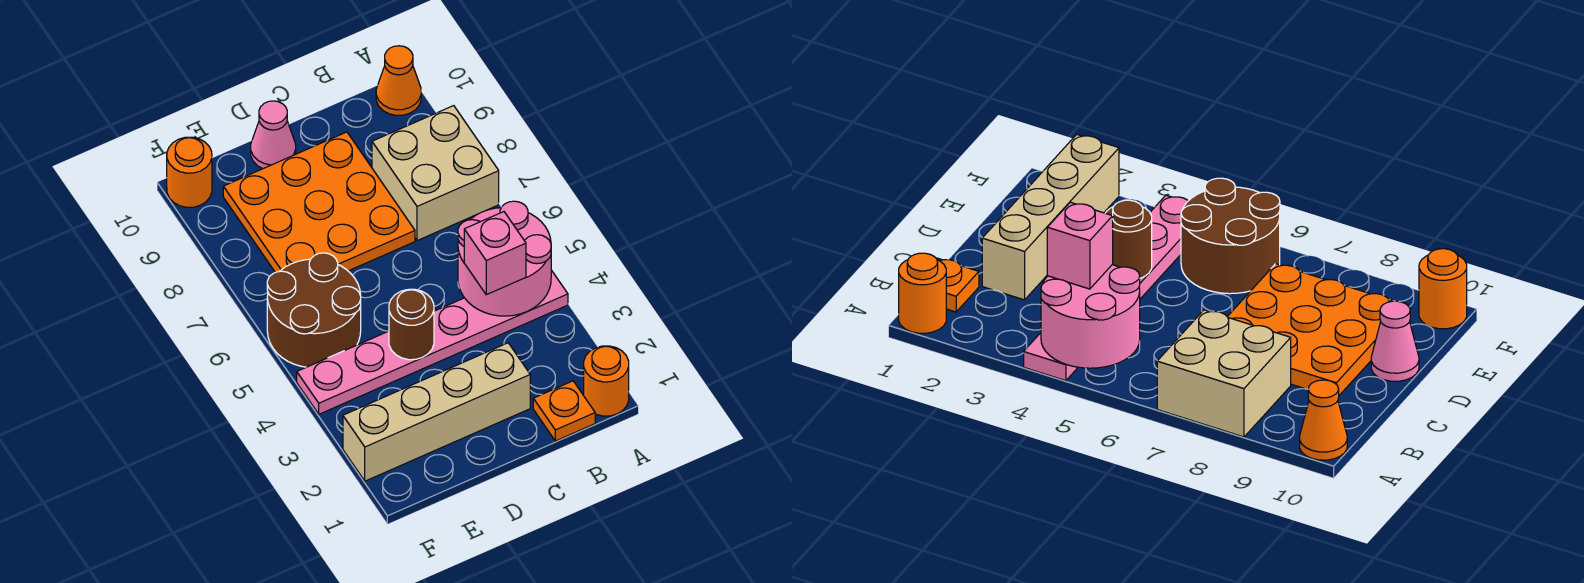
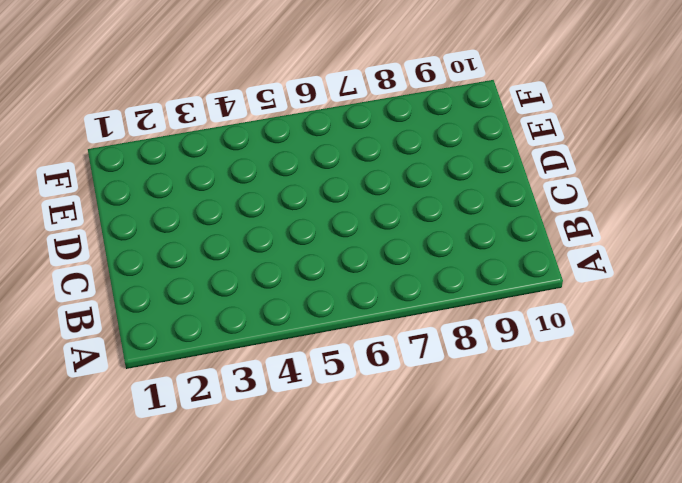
none -> orange 1x1 round brick [584,346,629,416]
none -> pink 1x6 plate [297,270,568,414]
none -> tan 2x2 brick [372,106,499,241]

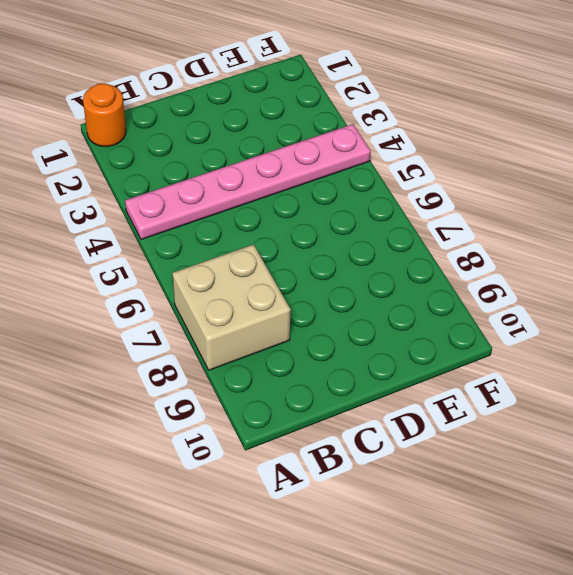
none -> orange 1x1 cone [376,46,421,115]
none -> orange 1x1 plate [533,381,595,441]
none -> tan 1x4 brick [343,343,530,481]

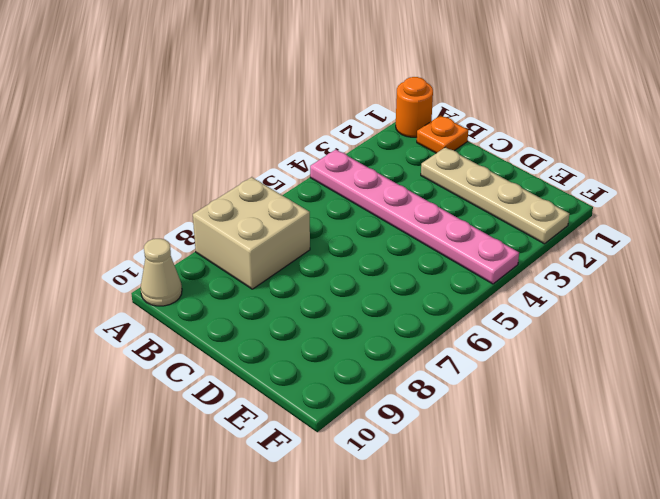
tan 1x1 cone [141,239,182,306] -> orange 1x1 cone [376,46,421,115]
tan 1x4 plate [421,147,569,244] -> tan 1x4 brick [343,343,530,481]
none -> orange 3x3 plate [223,132,415,273]
none -> pink 1x1 cone [251,101,296,169]
none -> brown 2x2 round brick [267,253,361,367]

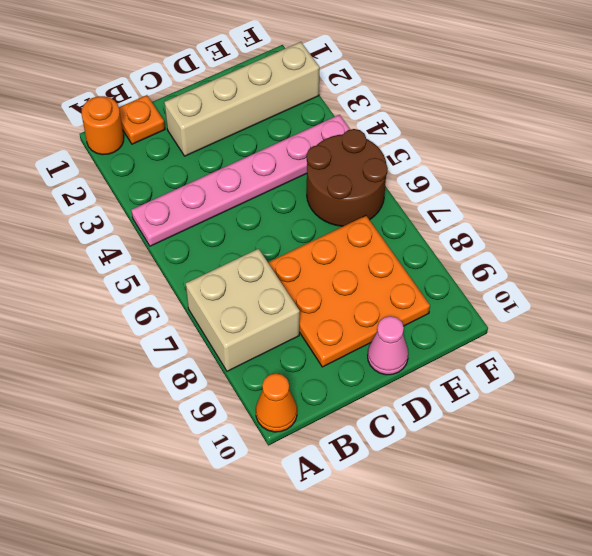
none -> orange 1x1 round brick [167,137,212,207]
none -> pink 2x2 round brick [458,201,551,316]
none -> brown 1x1 round brick [389,289,434,360]

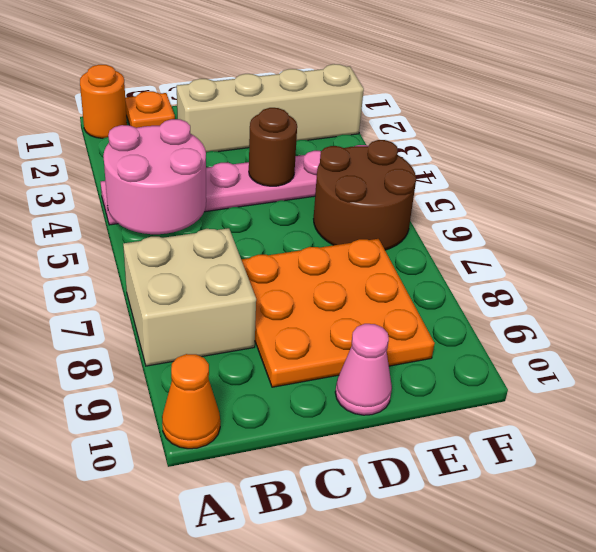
none -> orange 1x1 round brick [167,137,212,207]
none -> pink 1x1 brick [464,212,526,295]

